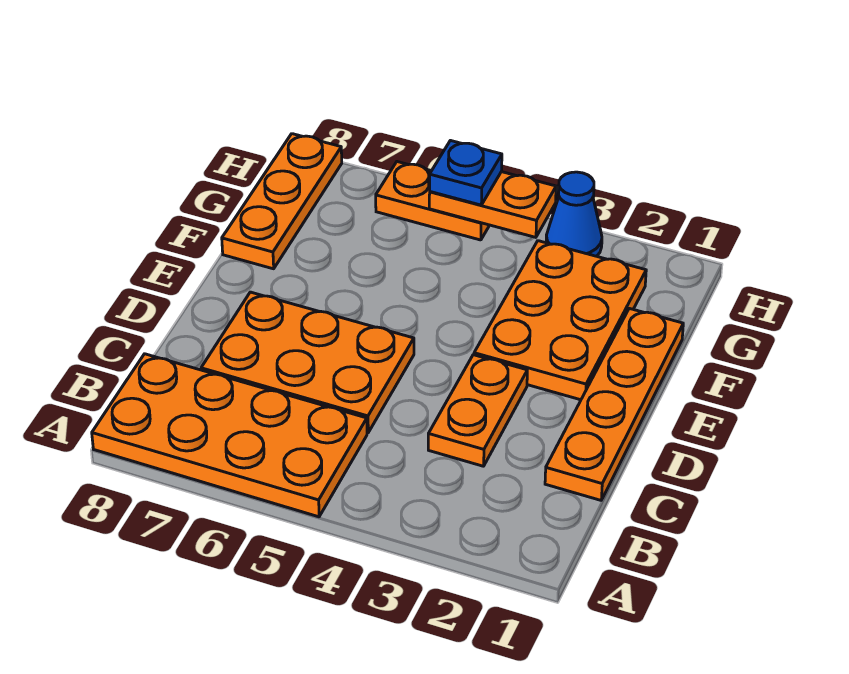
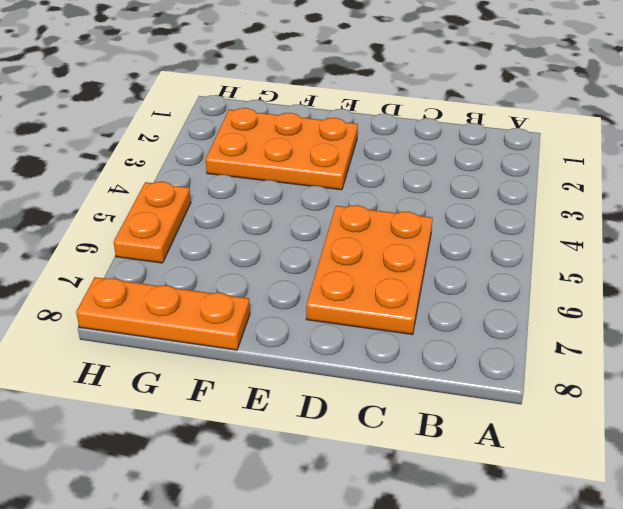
none -> orange 2x4 plate [92,354,367,517]
none -> orange 1x4 plate [545,308,683,500]

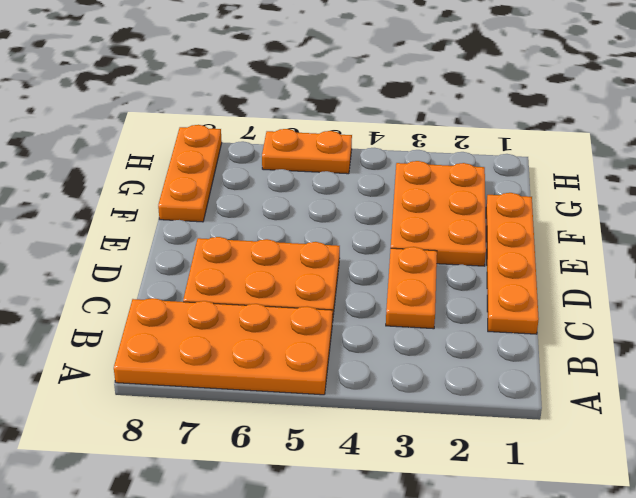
none -> blue 1x1 cone [546,172,602,256]
none -> orange 1x2 plate [429,172,556,237]

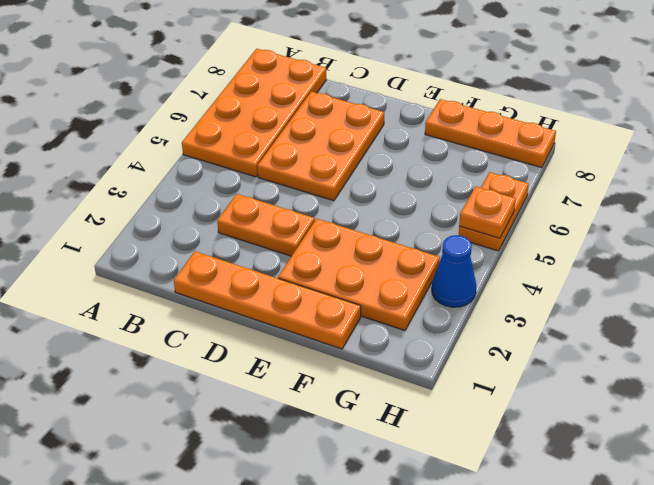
orange 1x1 plate [459,187,516,238] -> orange 1x2 plate [429,172,556,237]
none -> blue 1x1 plate [430,141,502,205]

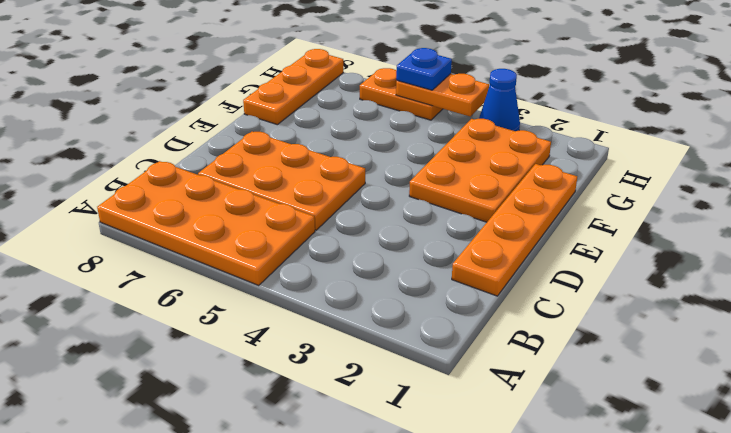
none -> orange 1x2 plate [428,355,527,466]

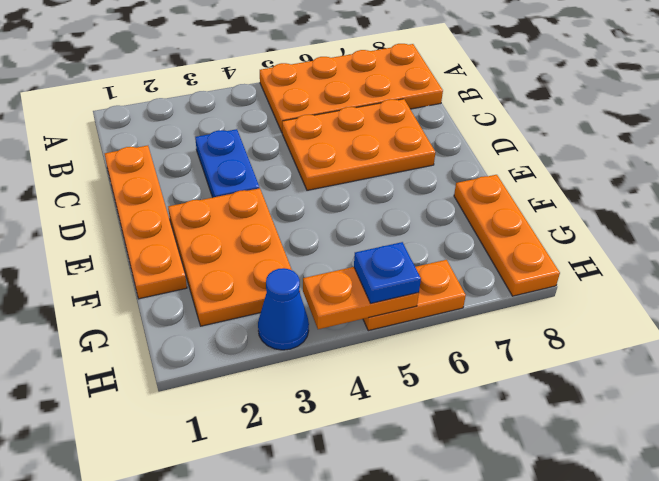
blue 1x2 plate [195,129,259,197] -> orange 1x2 plate [428,355,527,466]

